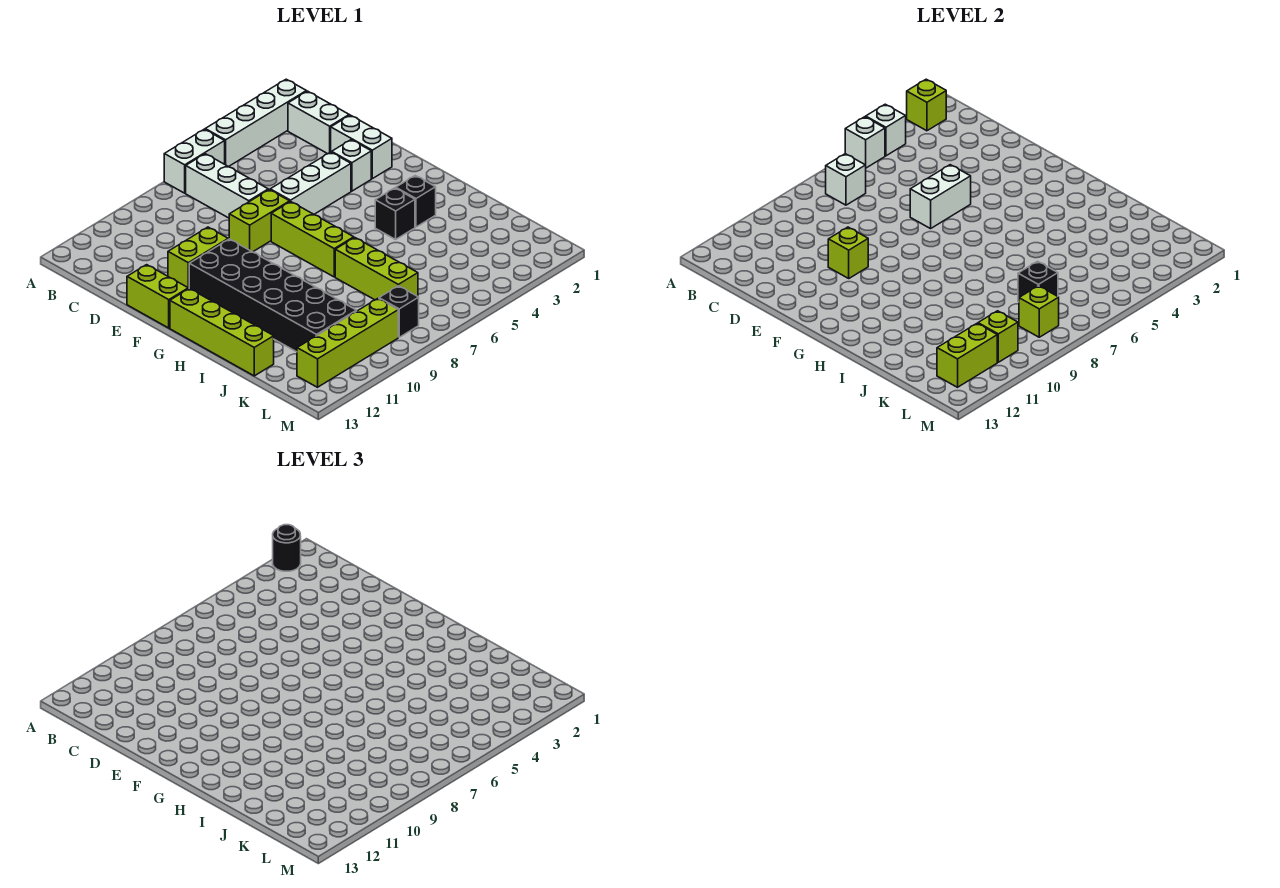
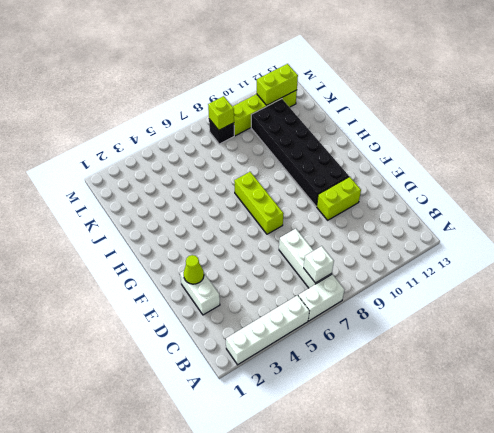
lime 1x1 cone [184,255,204,284] -> none
none -> white 1x2 brick [288,91,349,154]
none -> white 1x1 brick [332,140,371,191]
none -> white 1x3 brick [270,152,351,214]

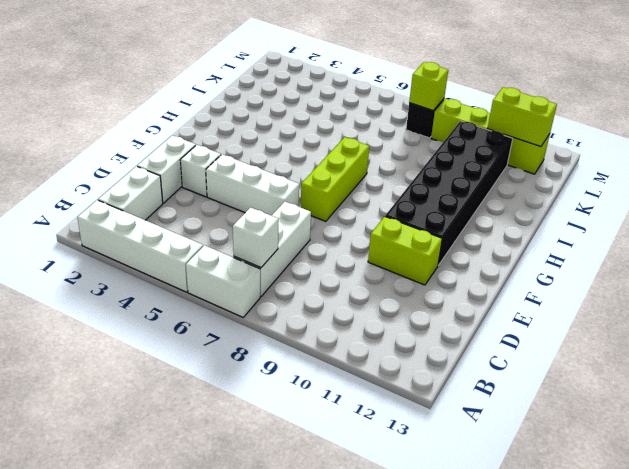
none -> lime 1x2 brick [229,190,290,252]
none -> lime 1x2 brick [127,265,188,328]
none -> lime 1x4 brick [170,289,274,376]

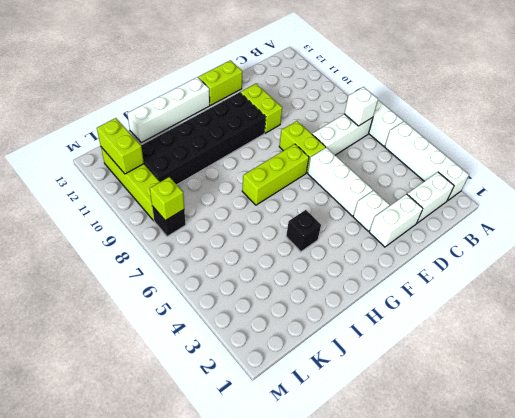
white 1x4 brick [127,77,210,142] -> lime 1x4 brick [170,289,274,376]
none -> black 1x1 brick [396,176,436,227]
none -> lime 1x3 brick [335,238,418,300]
none -> lime 1x1 brick [907,79,946,131]

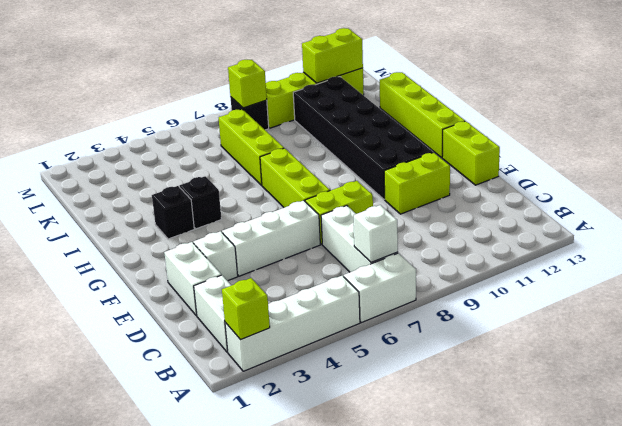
none -> white 1x1 brick [866,104,906,156]
none -> white 1x1 brick [845,117,885,168]
none -> white 1x2 brick [910,165,971,229]

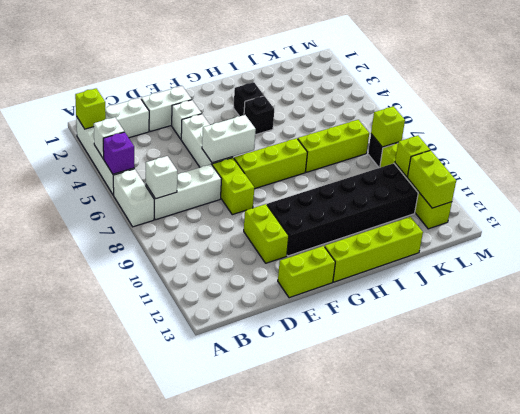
purple 1x1 brick [103,132,134,174] -> white 1x1 brick [845,117,885,168]
white 1x2 brick [202,115,256,163] -> white 1x2 brick turned to [910,165,971,229]
none -> lime 1x1 brick [828,227,868,278]
none -> black 1x1 brick [1018,261,1058,302]
none -> black 1x1 round brick [273,525,301,571]

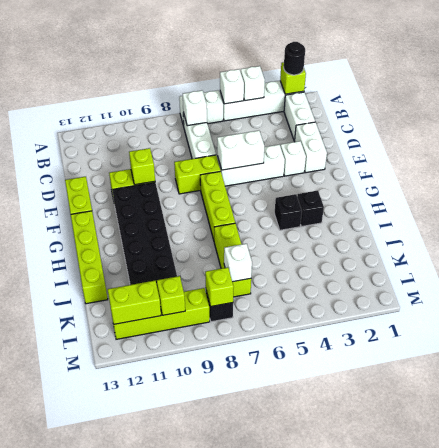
white 1x1 brick [224,244,252,282] -> black 1x1 brick [1018,261,1058,302]

